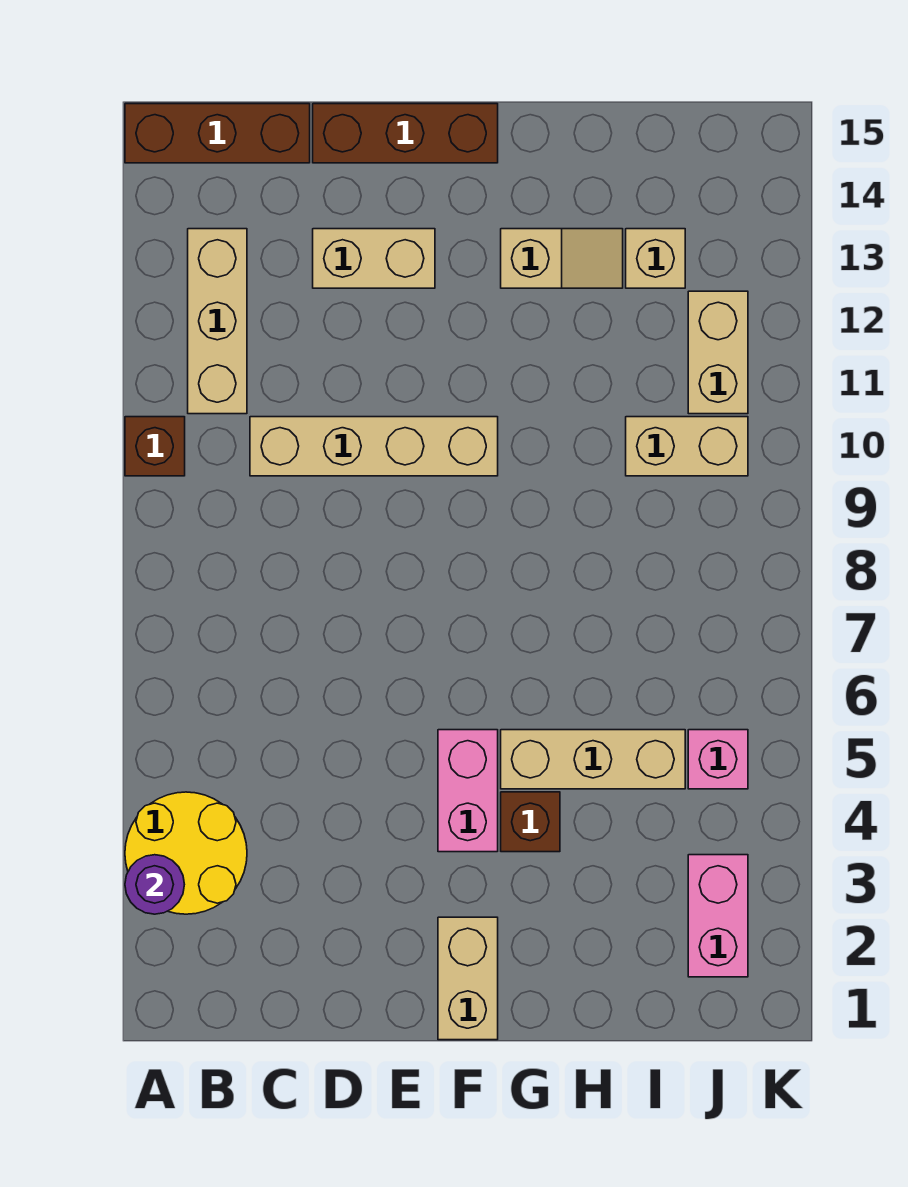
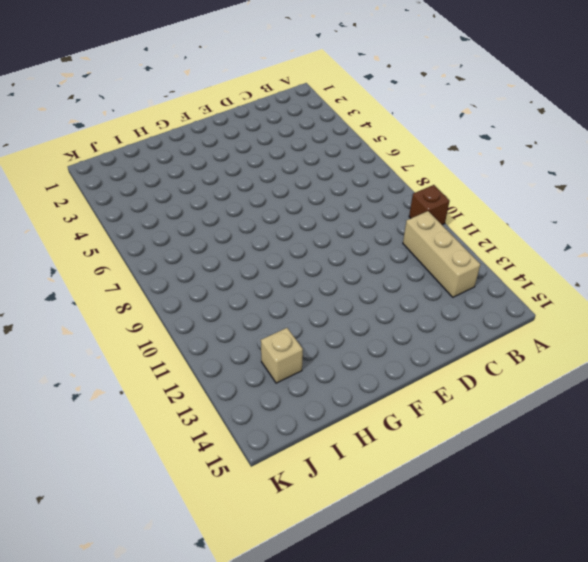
none -> yellow 2x2 round brick [125,792,247,914]
none -> brown 1x3 brick [125,104,310,163]
none -> tan 1x4 brick [250,417,498,476]

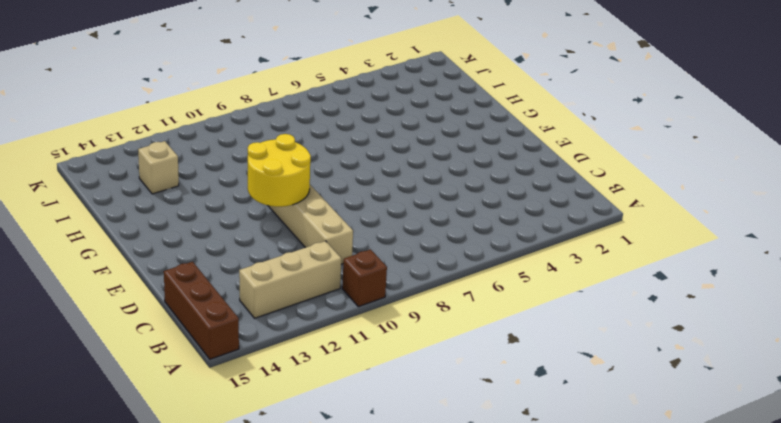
yellow 2x2 round brick [248,134,311,207] -> yellow 2x2 round brick moved to [125,792,247,914]
none -> tan 1x2 brick [313,229,435,288]
none -> brown 1x3 brick [313,104,498,163]
none -> tan 1x2 brick [438,917,498,1040]

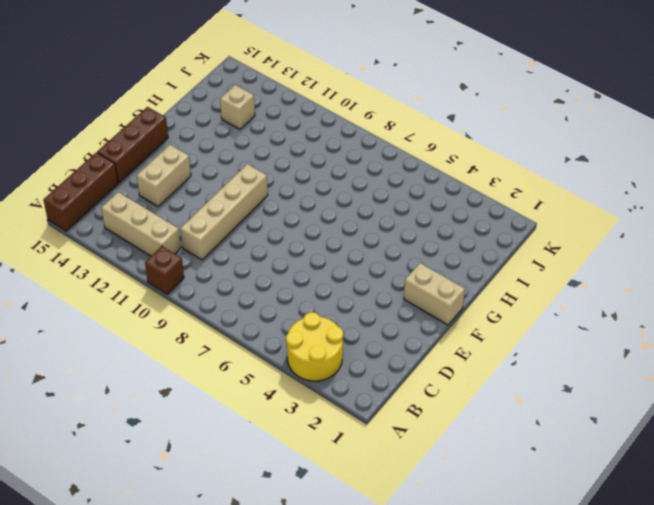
none -> pink 1x2 brick [438,730,498,852]
none -> brown 1x1 brick [501,792,560,852]
none -> tan 1x3 brick [501,730,685,789]

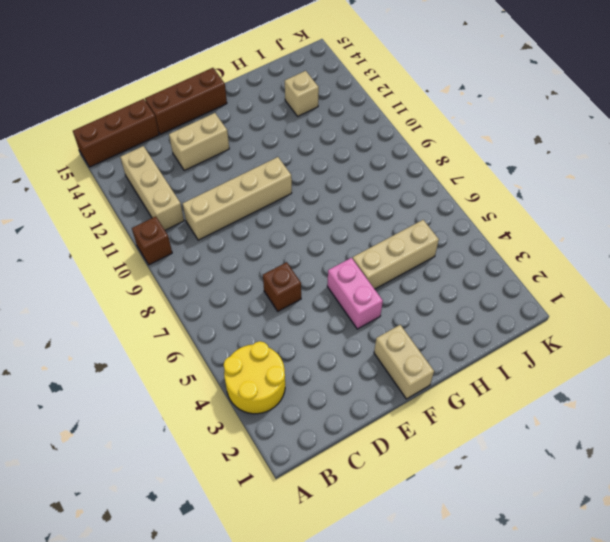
brown 1x1 brick [263,262,301,311] -> brown 1x1 brick moved to [501,792,560,852]
none -> tan 1x2 slope [501,229,623,288]
none -> tan 1x2 brick [626,417,748,476]
none -> pink 1x2 brick [688,855,748,977]

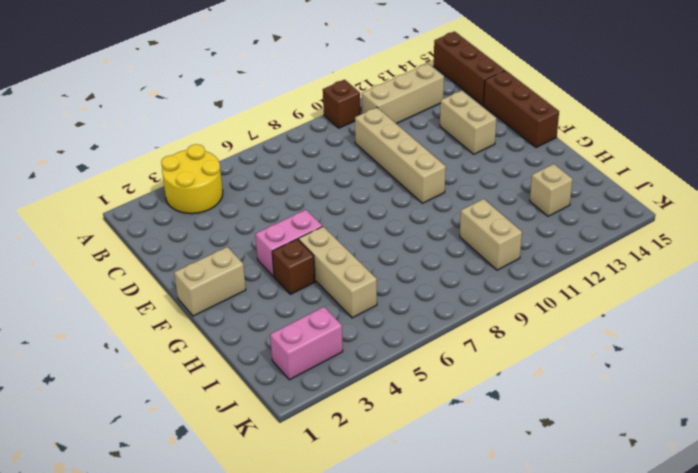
none -> tan 1x2 slope [501,229,623,288]
none -> pink 1x1 brick [688,730,748,789]
none -> tan 1x2 brick [688,291,748,414]

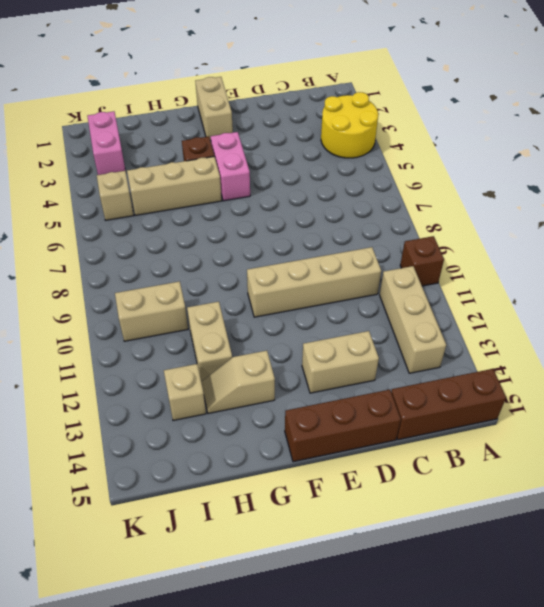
tan 1x2 brick [187,302,232,382] -> tan 1x2 brick moved to [688,291,748,414]
tan 1x1 brick [97,171,134,220] -> pink 1x1 brick [688,730,748,789]
none -> purple 1x1 round brick [125,855,184,914]

